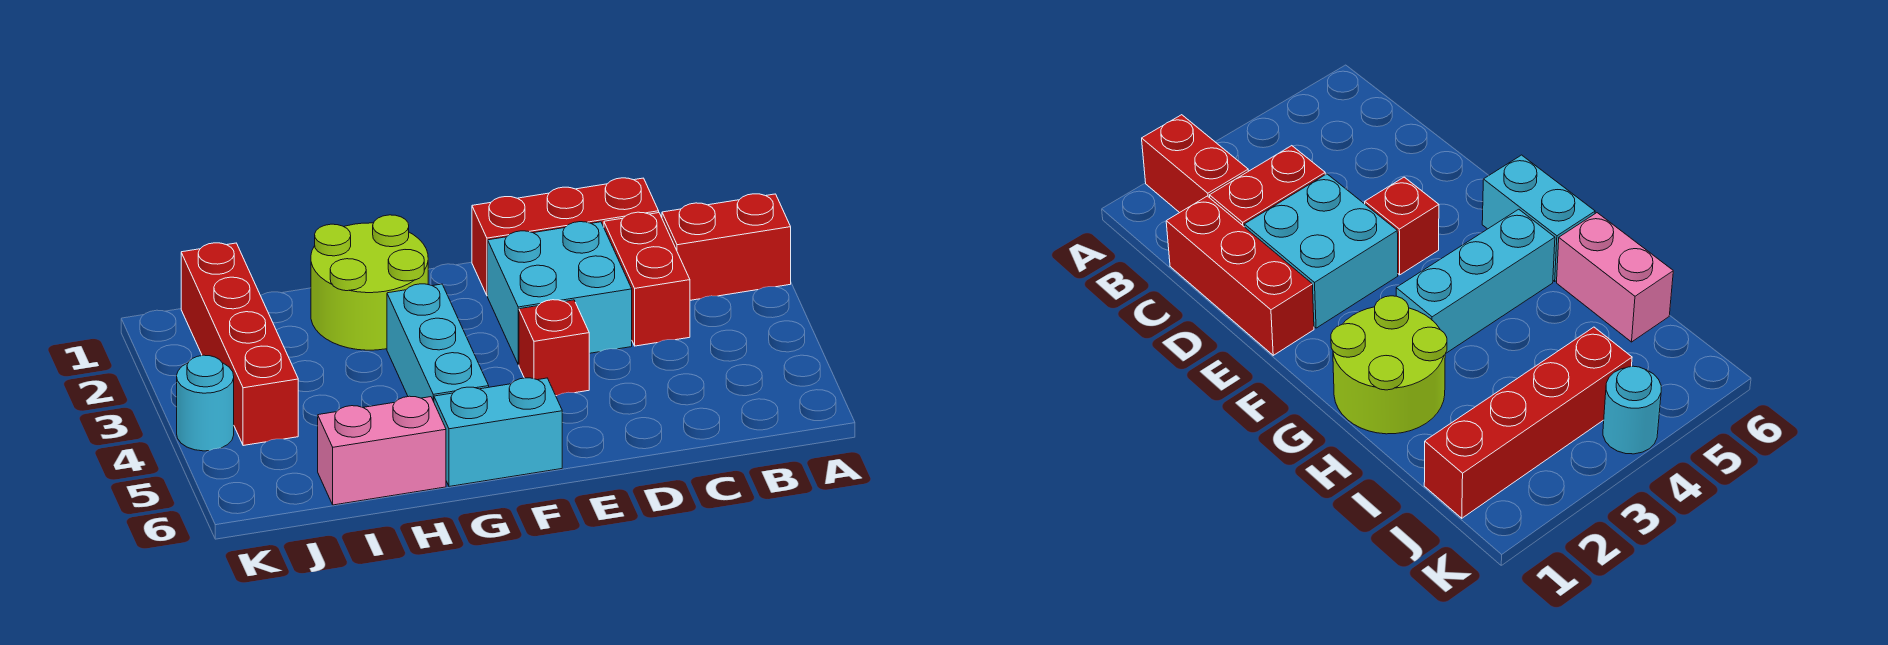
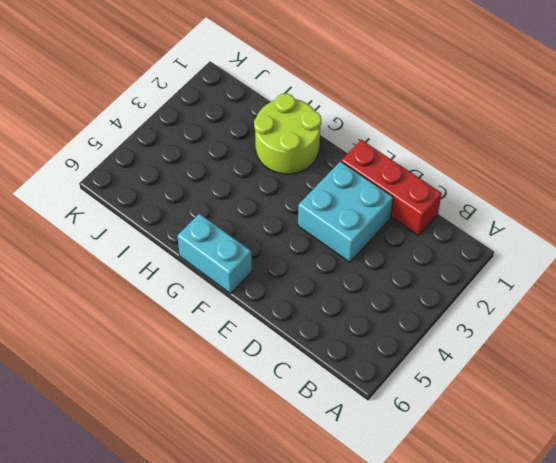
none -> red 1x2 brick [662,194,791,300]
none -> red 1x2 brick [604,212,690,346]

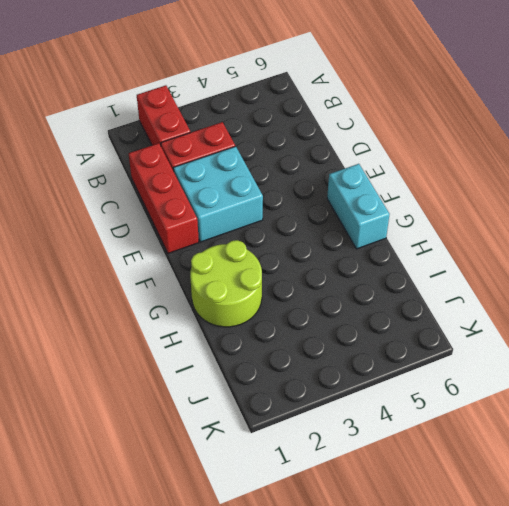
none -> red 1x1 brick [519,300,589,396]
none -> cyan 1x3 brick [387,284,489,402]

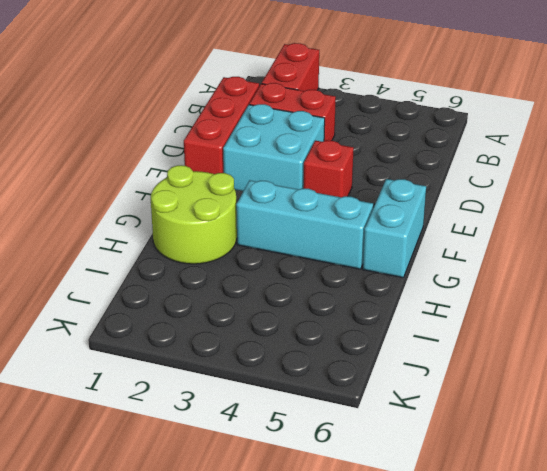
none -> pink 1x2 brick [318,396,446,505]
none -> red 1x4 brick [181,243,298,446]

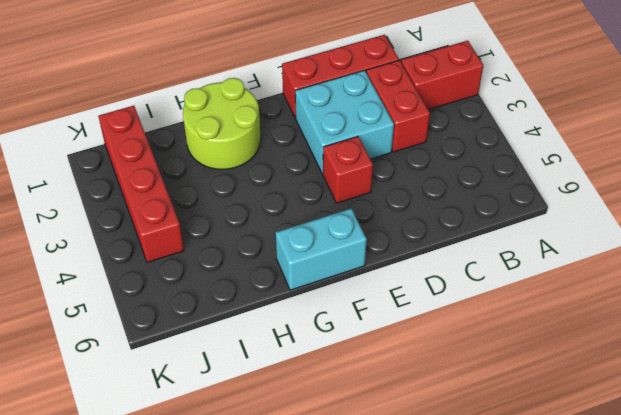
none -> cyan 1x3 brick [387,284,489,402]
none -> pink 1x2 brick [318,396,446,505]

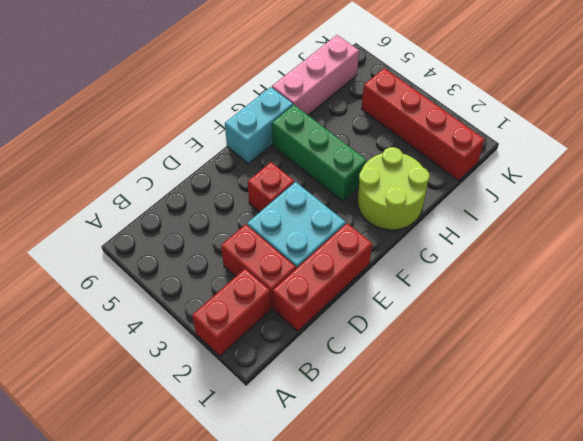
green 1x3 brick [272,105,367,201] -> cyan 1x3 brick [387,284,489,402]
pink 1x3 brick [272,35,359,115] -> pink 1x2 brick [318,396,446,505]
none -> cyan 1x1 round brick [177,355,234,451]

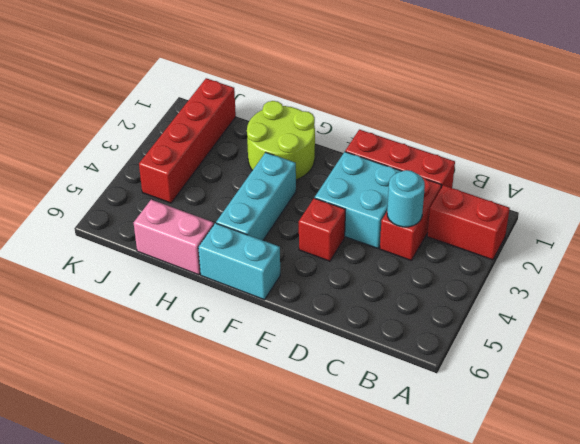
cyan 1x1 round brick [387,170,425,227] -> cyan 1x1 round brick moved to [177,355,234,451]

